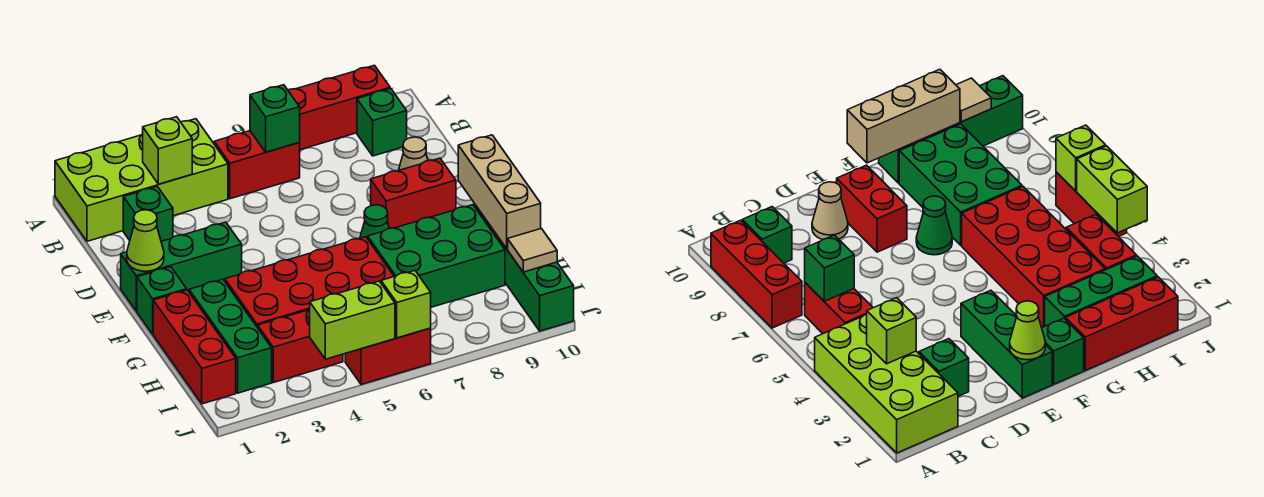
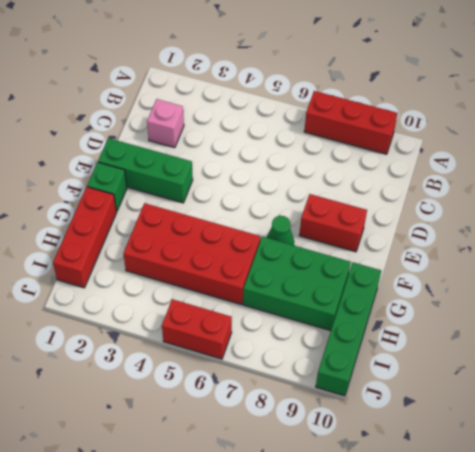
pink 1x1 brick [147,99,184,148] -> green 1x1 brick [123,187,173,241]
none -> lime 2x4 brick [55,119,228,241]
none -> red 1x2 brick [214,131,300,199]
none -> green 1x1 brick [357,89,407,156]

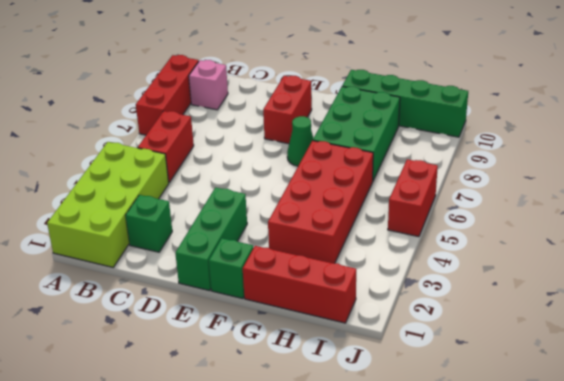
pink 1x1 brick [189,60,228,110] -> green 1x1 brick [357,89,407,156]
none -> tan 1x1 cone [399,137,428,170]
none -> green 1x3 brick [189,279,272,393]
none -> red 1x2 brick [258,309,343,383]

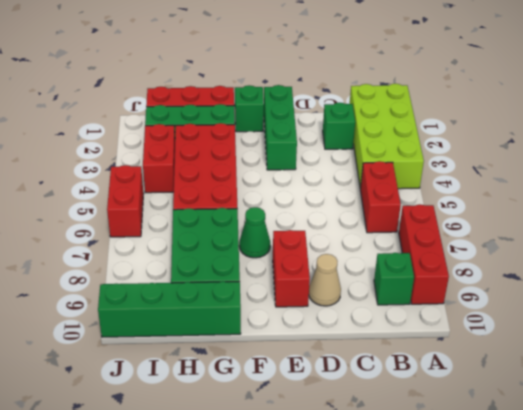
none -> lime 1x1 brick [143,117,192,184]
none -> green 1x1 brick [250,85,300,152]
none -> lime 1x1 cone [127,210,164,271]

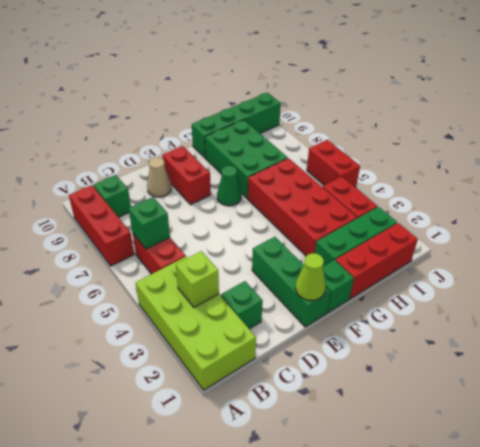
none -> tan 1x3 brick [458,135,541,249]
none -> tan 1x1 tile [508,228,557,272]
none -> lime 1x2 brick [310,281,395,359]

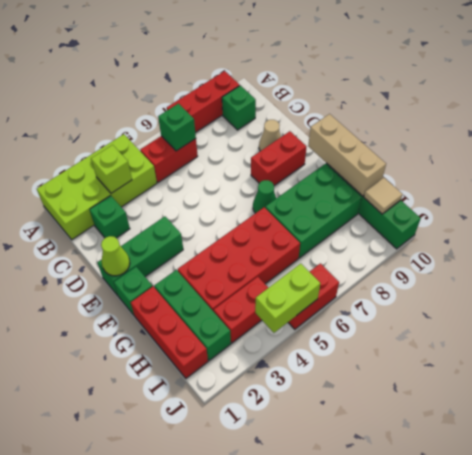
none -> lime 1x1 brick [381,271,431,338]

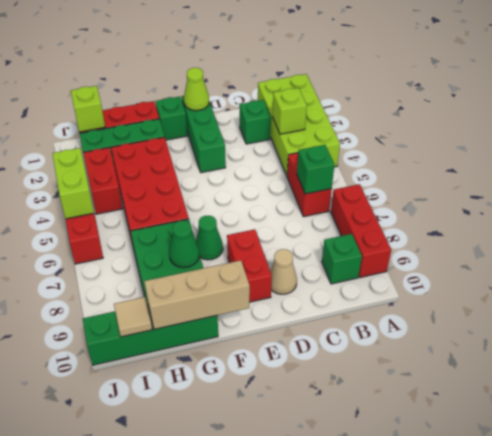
green 1x1 cone [169,221,199,268] -> none
lime 1x1 brick [71,86,105,132] -> lime 1x1 brick moved to [381,271,431,338]

